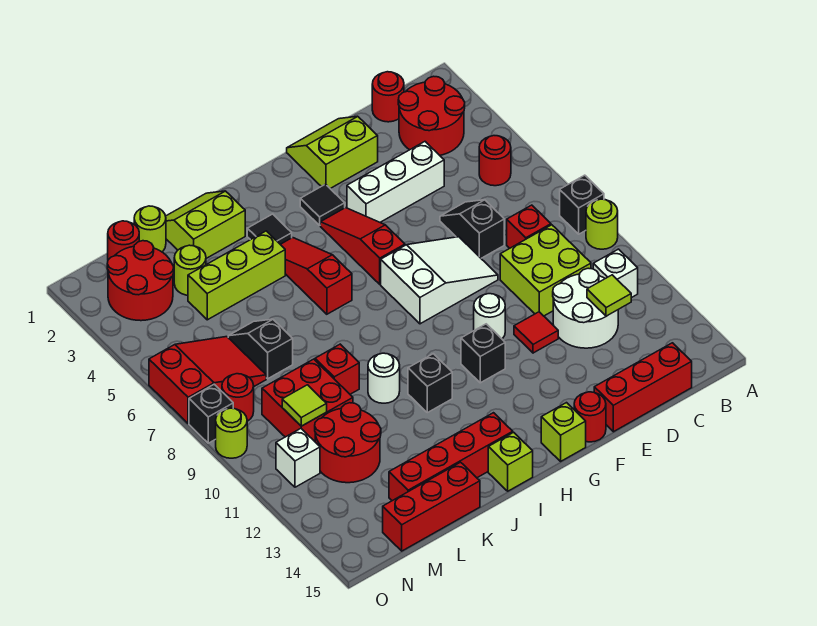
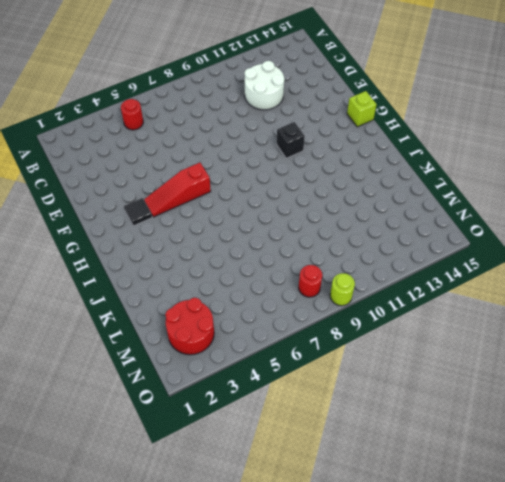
none -> black 1x1 brick [560,175,604,234]
none -> lime 1x1 round brick [586,199,618,249]
none -> red 2x2 round brick [398,76,465,155]
none -> white 1x1 brick [593,249,638,298]

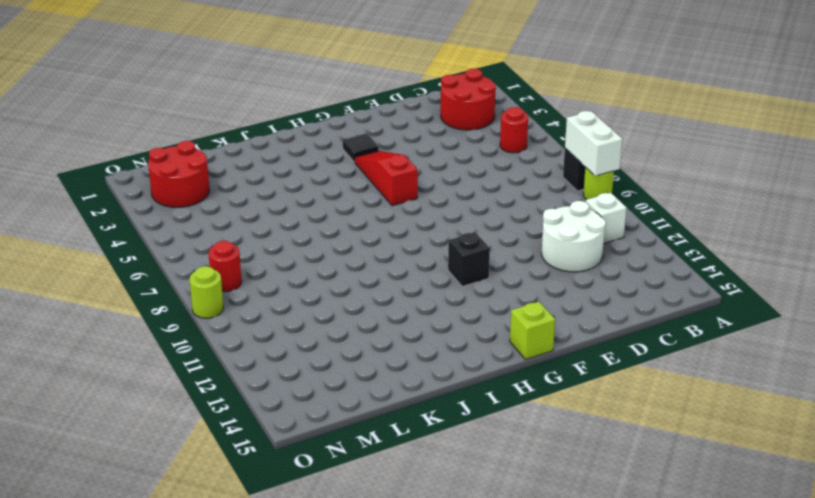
white 1x2 brick [565,111,622,176] -> none
none -> red 1x1 round brick [372,72,404,122]
none -> red 1x1 brick [507,205,551,248]
none -> lime 2x2 brick [500,225,591,316]
none -> red 1x3 brick [594,343,692,432]

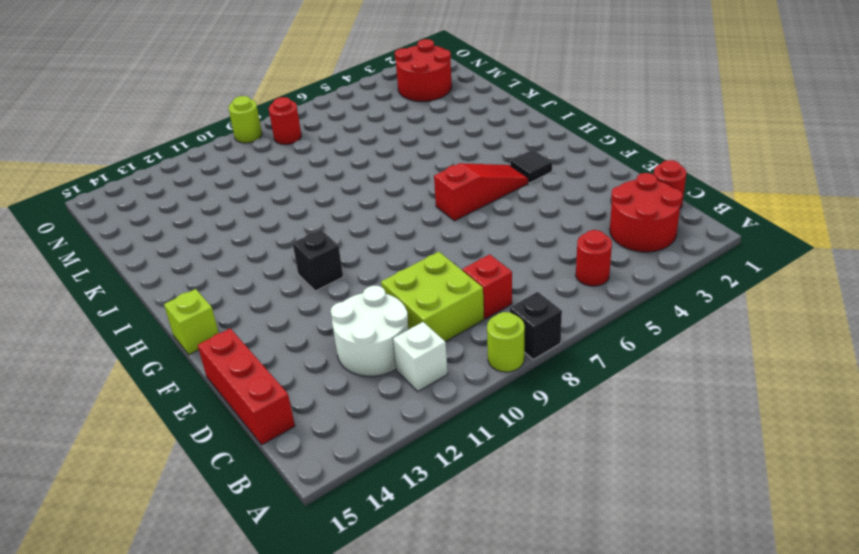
none -> white 1x3 brick [347,142,444,222]
none -> black 1x2 slope [440,200,504,258]
none -> lime 2x2 slope [287,116,378,188]
none -> white 2x3 slope [381,237,498,324]

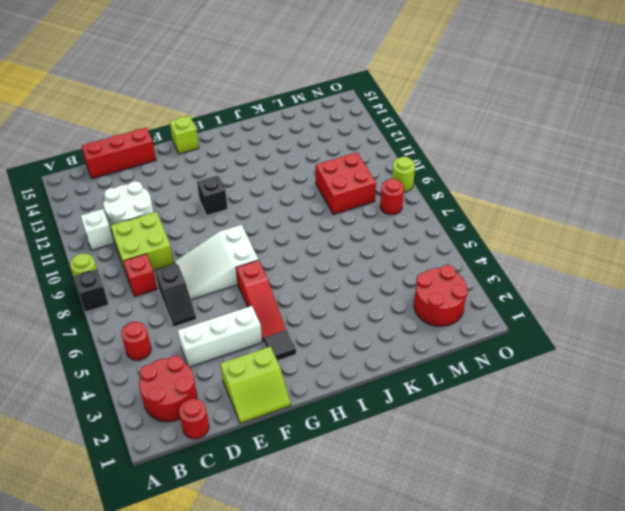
none -> red 1x1 tile [514,312,558,353]
none -> white 1x1 round brick [474,294,505,339]
none -> red 1x1 round brick [574,392,606,442]
none -> black 1x1 tile [247,214,292,244]

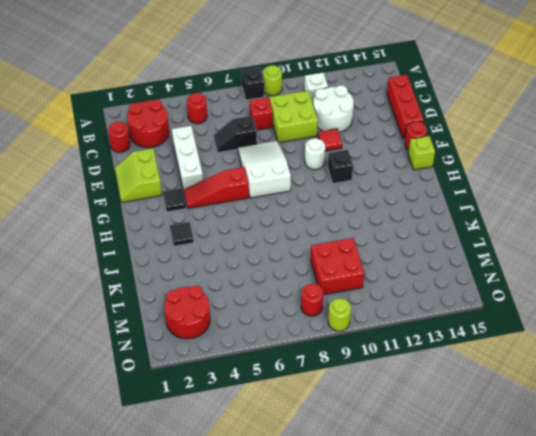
none -> red 1x3 slope [280,238,352,314]
none -> black 1x1 brick [408,354,452,413]
none -> red 1x4 brick [389,413,513,501]
none -> lime 1x1 brick [488,432,533,491]

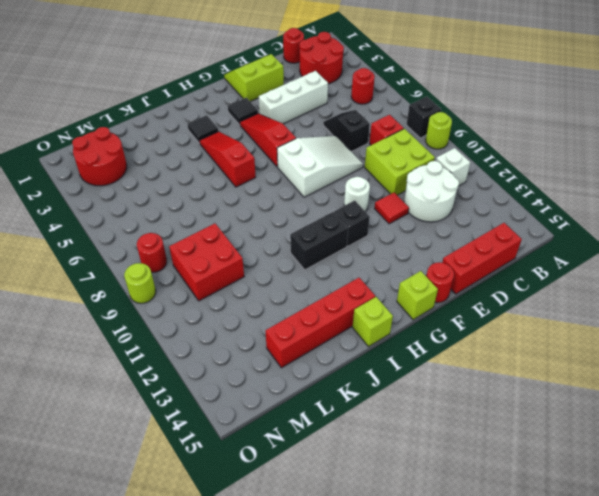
black 1x2 brick [290,212,348,270] -> black 1x1 brick [408,354,452,413]
none -> lime 2x2 slope [166,191,245,258]
none -> lime 1x3 brick [188,231,285,320]
none -> white 1x1 round brick [368,353,400,403]
none -> red 1x1 brick [315,344,359,394]

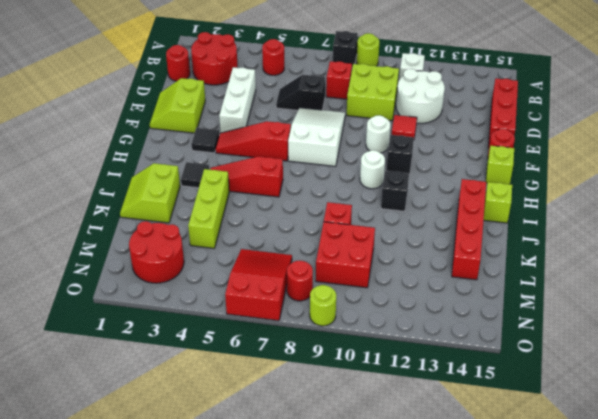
white 1x1 round brick [360,150,385,189] -> white 1x1 round brick moved to [368,353,400,403]
none -> red 1x3 brick [383,462,480,551]
none -> lime 1x1 round brick [134,206,166,252]
none -> lime 1x1 round brick [174,245,206,295]
none -> black 1x2 slope [228,319,293,379]

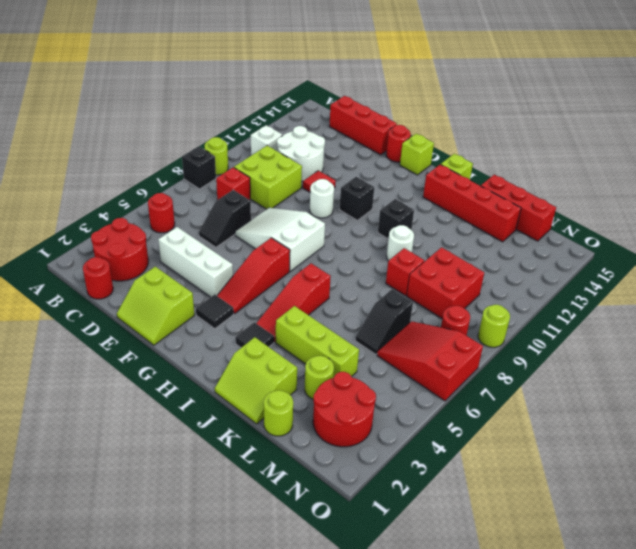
none -> red 2x2 round brick [315,403,381,483]
none -> red 1x1 round brick [108,221,139,260]
none -> white 1x1 brick [276,429,320,487]
none -> black 1x1 brick [189,384,233,443]

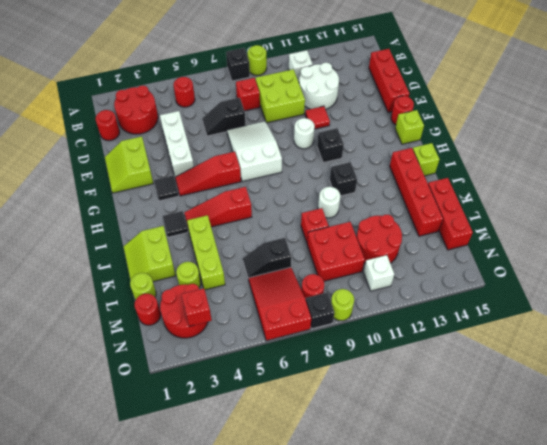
red 1x1 brick [181,289,212,326] -> none
none -> lime 1x1 tile [587,275,631,316]
none -> lime 1x1 tile [282,385,327,426]

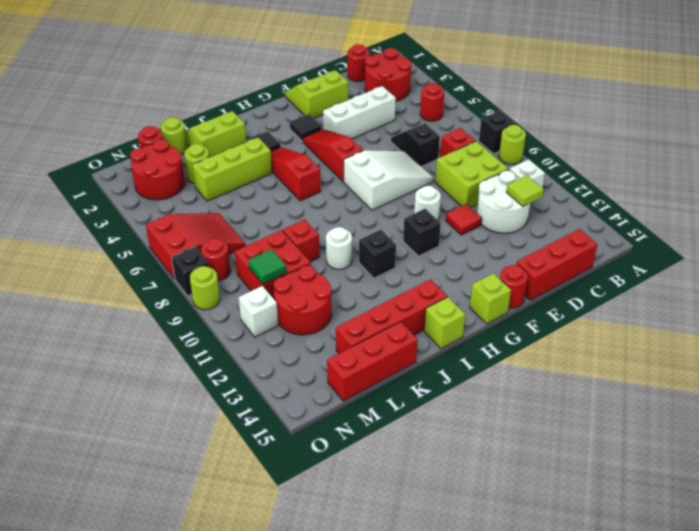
green 1x1 tile [248,249,286,284] -> lime 1x1 tile [282,385,327,426]
none -> black 1x2 slope [228,319,293,379]

